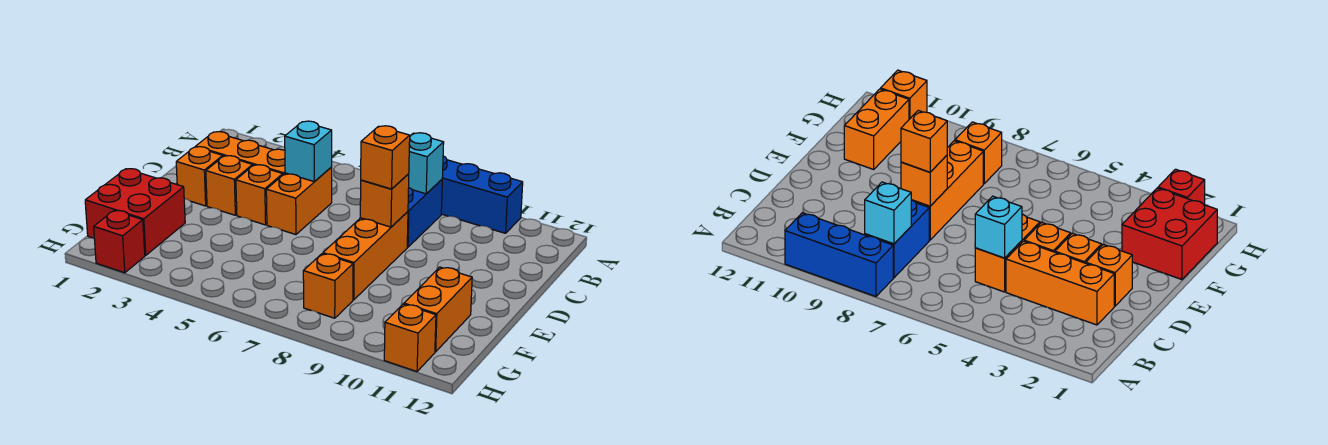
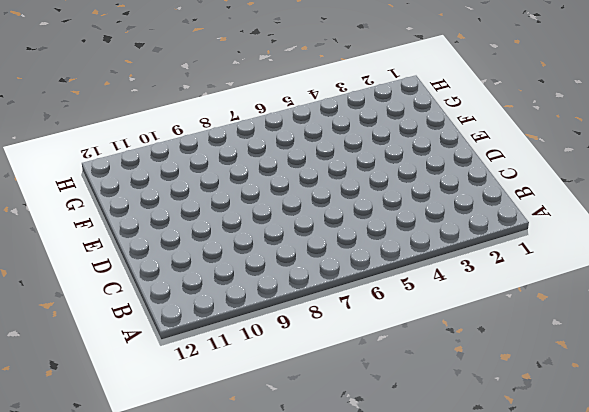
none -> blue 1x3 brick [441,156,523,233]
none -> blue 1x2 brick [407,180,442,247]
none -> orange 1x3 brick [196,132,285,175]

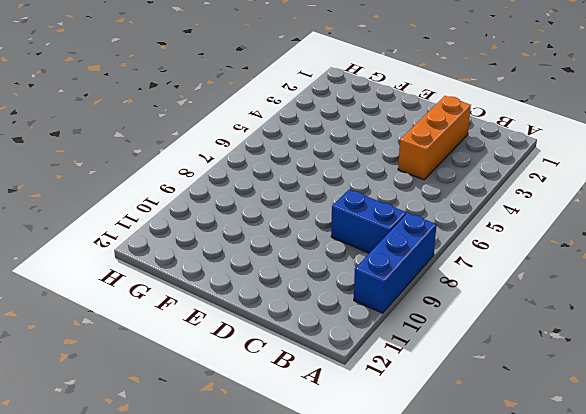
none -> orange 1x2 brick [266,167,332,235]
none -> orange 1x1 brick [176,147,223,206]
none -> orange 1x1 brick [206,156,253,215]

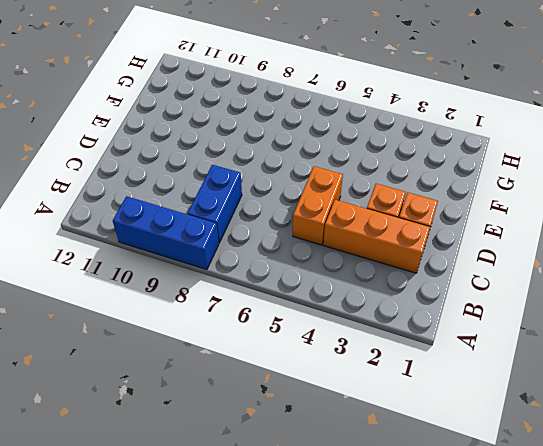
none -> orange 1x1 brick [236,165,283,225]
none -> orange 1x3 brick [323,212,408,300]
none -> red 2x2 brick [85,169,185,255]

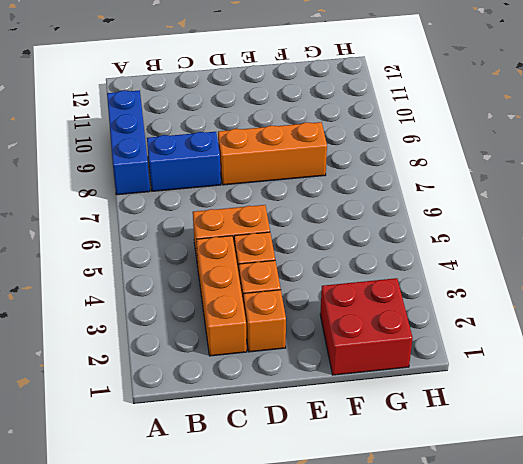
none -> orange 1x2 brick [404,267,472,352]
none -> orange 1x1 brick [303,254,353,318]
none -> red 1x1 brick [94,210,145,273]

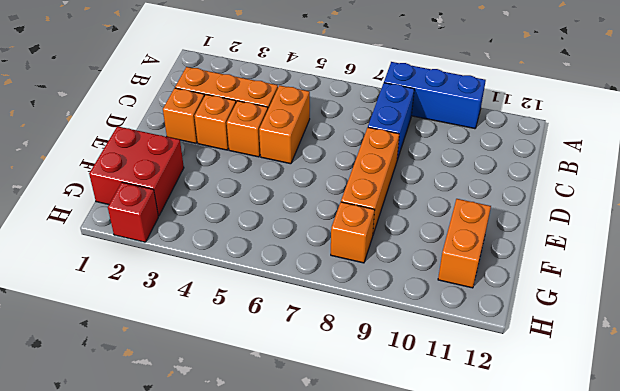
none -> orange 1x1 brick [384,304,436,372]
none -> cyan 1x1 brick [409,133,444,194]
none -> cyan 1x1 brick [285,121,332,182]

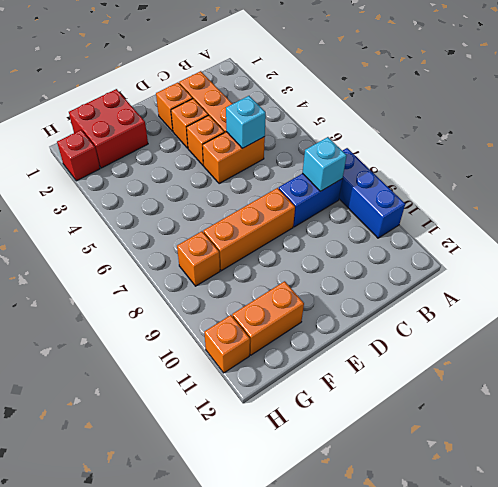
none -> orange 1x1 brick [360,174,409,227]
none -> orange 1x1 brick [361,126,410,189]

